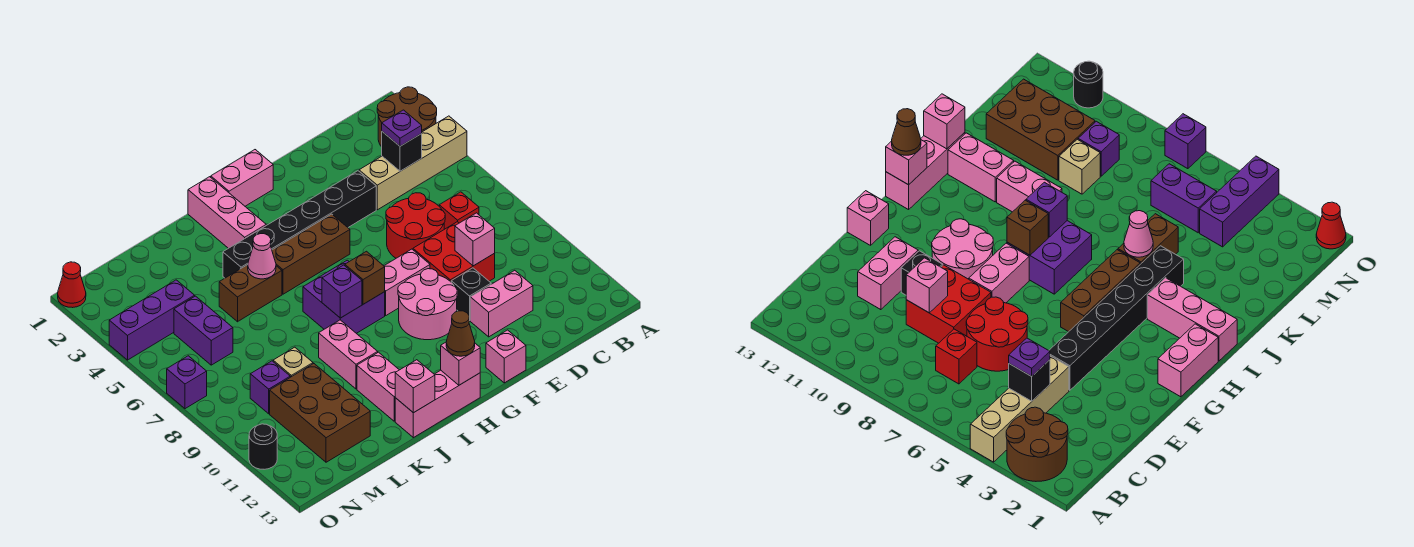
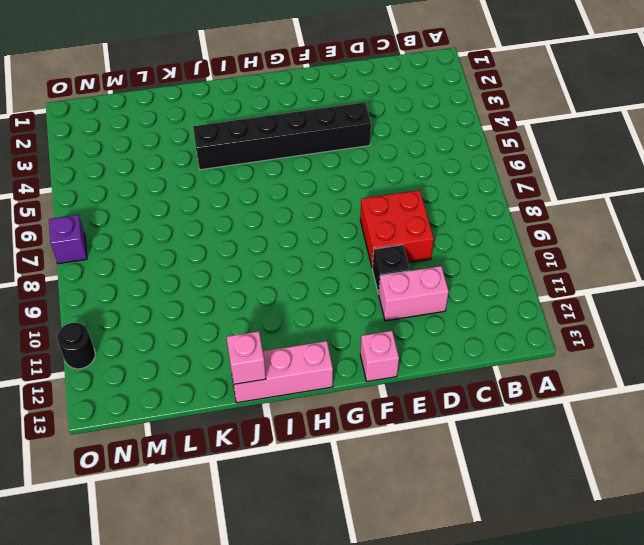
none -> brown 2x2 round brick [377,87,437,147]
none -> tan 1x4 brick [359,116,467,210]
none -> red 1x1 brick [439,192,479,229]
none -> red 2x2 round brick [386,193,445,258]

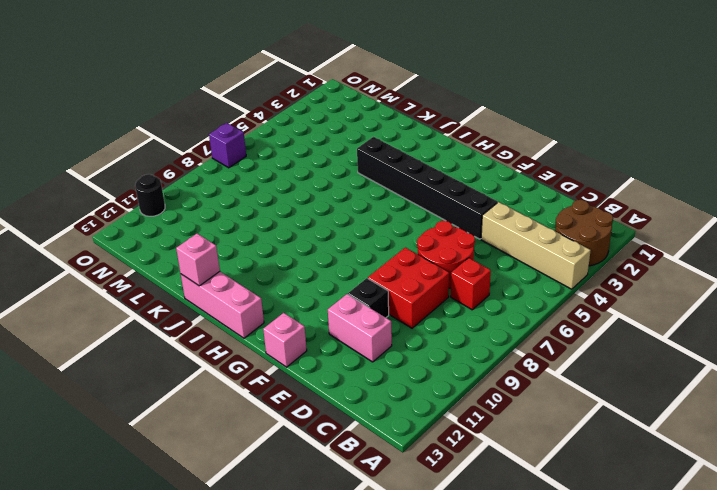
none -> pink 1x2 brick [384,249,430,315]
none -> pink 2x2 round brick [398,269,457,340]
none -> pink 1x2 brick [211,150,273,206]
none -> brown 1x3 brick [272,214,350,294]

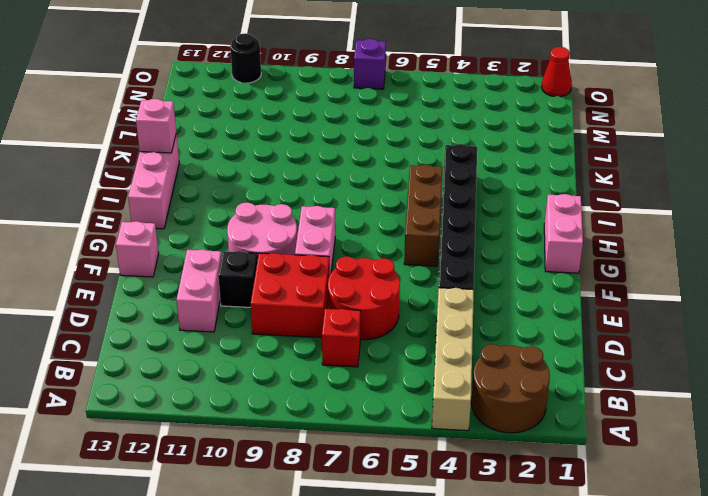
none -> purple 2x2 brick [303,260,385,333]
none -> pink 1x3 brick [188,177,266,248]
none -> brown 1x2 brick [219,265,282,322]
none -> pink 1x2 brick [319,320,378,389]

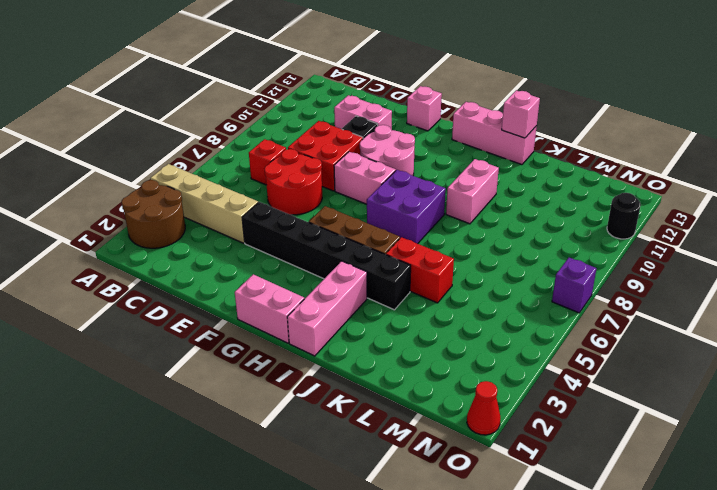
red 1x2 brick [386,237,454,303] -> brown 1x2 brick [219,265,282,322]
none -> pink 1x2 brick [357,352,399,421]
none -> tan 1x1 brick [273,347,313,377]
none -> brown 2x3 brick [270,364,370,462]
none -> purple 1x3 brick [109,280,195,360]

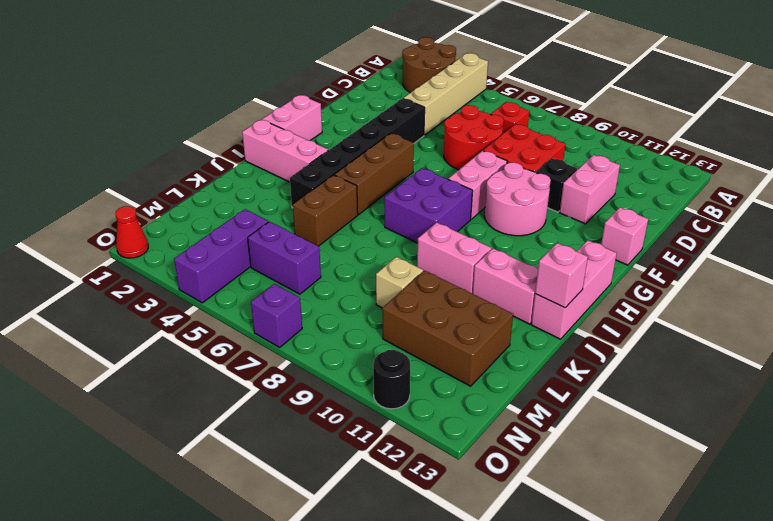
none -> purple 1x1 brick [250,361,290,414]
none -> black 1x1 brick [382,132,422,171]
none -> pink 1x1 brick [455,213,495,266]
none -> brown 1x1 brick [345,251,385,304]

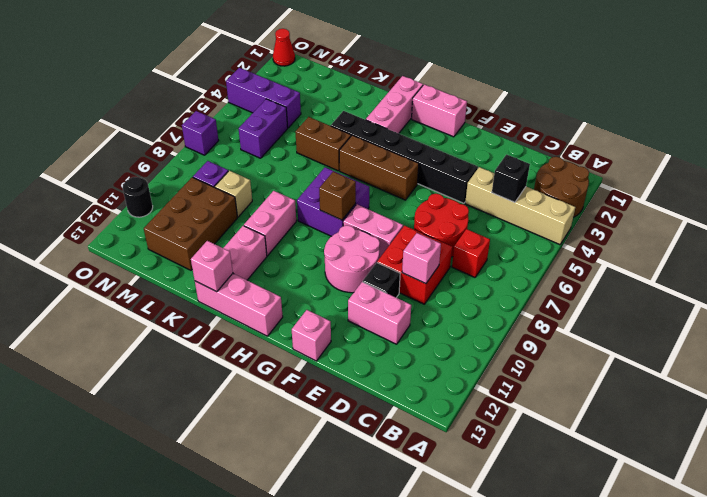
none -> pink 1x1 brick [441,342,480,385]
none -> purple 1x1 brick [322,265,362,318]
none -> pink 1x1 cone [248,234,276,279]
none -> purple 1x1 plate [382,110,422,146]

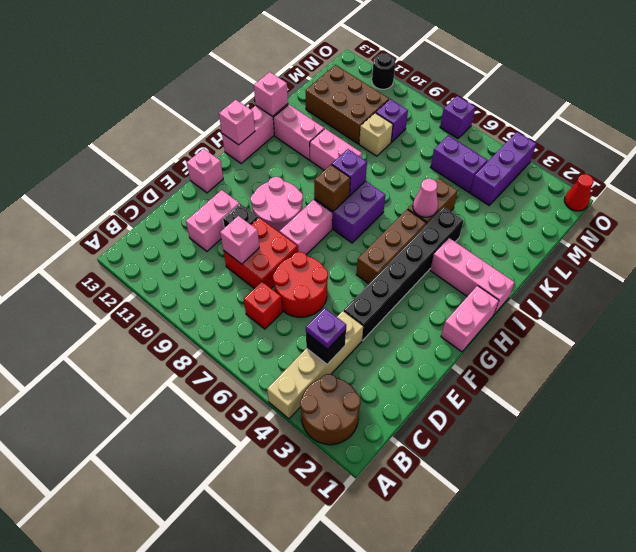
none -> brown 1x1 cone [446,311,475,356]

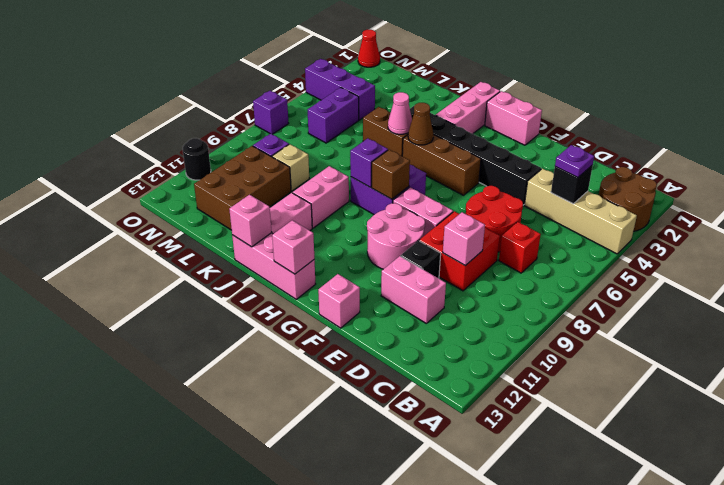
brown 1x1 cone [408,103,434,145] -> brown 1x1 cone moved to [446,311,475,356]

